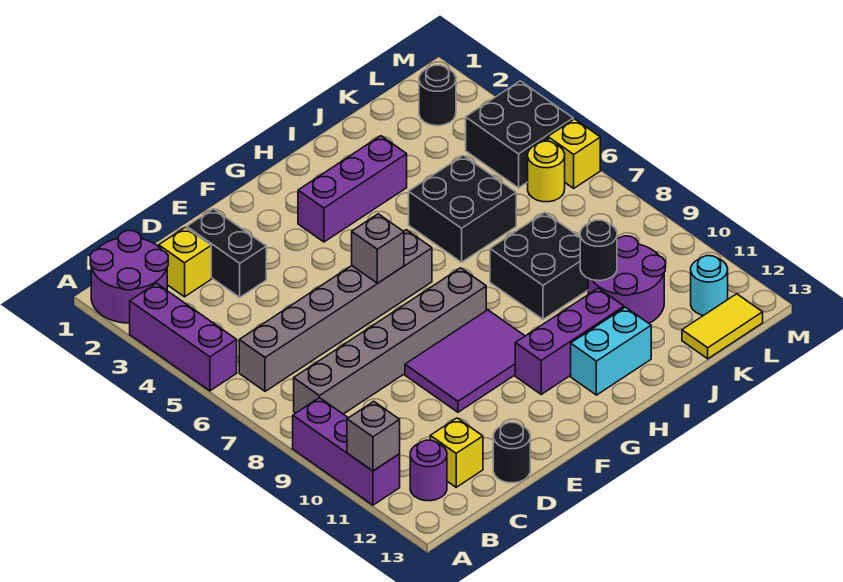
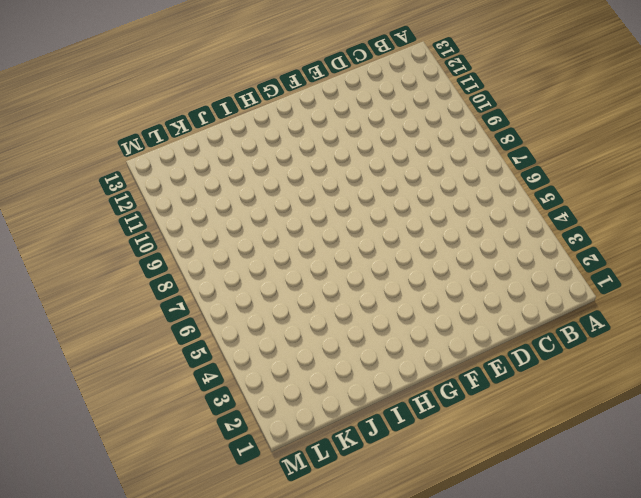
none -> purple 2x2 round brick [90,231,168,323]
none -> purple 1x3 brick [130,283,237,391]
none -> purple 1x3 brick [293,398,400,505]

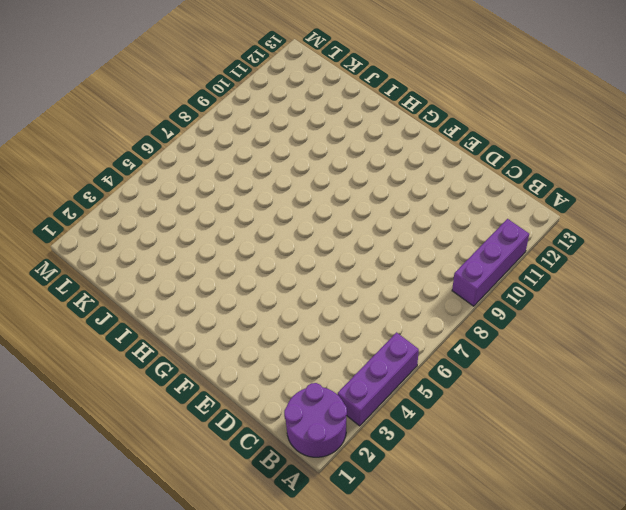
none -> grey 1x6 brick [239,230,432,391]
none -> grey 1x6 brick [294,268,486,414]
none -> purple 1x1 round brick [410,440,447,501]

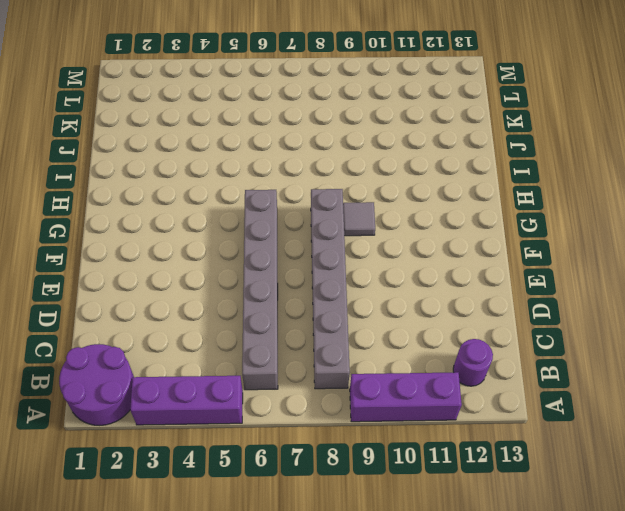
grey 1x1 tile [343,202,375,236] -> purple 2x3 tile [405,310,525,412]
none -> yellow 1x1 brick [159,227,211,297]
none -> yellow 1x1 brick [430,418,483,487]
none -> black 1x2 brick [187,209,266,297]

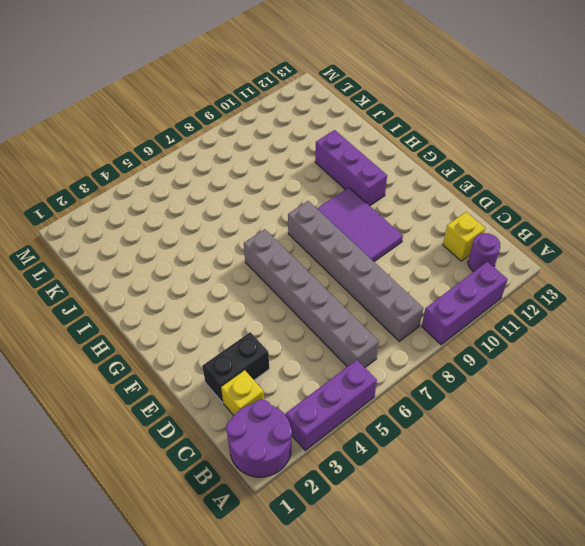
none -> black 1x1 round brick [493,422,530,483]
none -> purple 1x3 brick [298,136,407,242]
none -> cyan 1x2 brick [571,307,651,395]

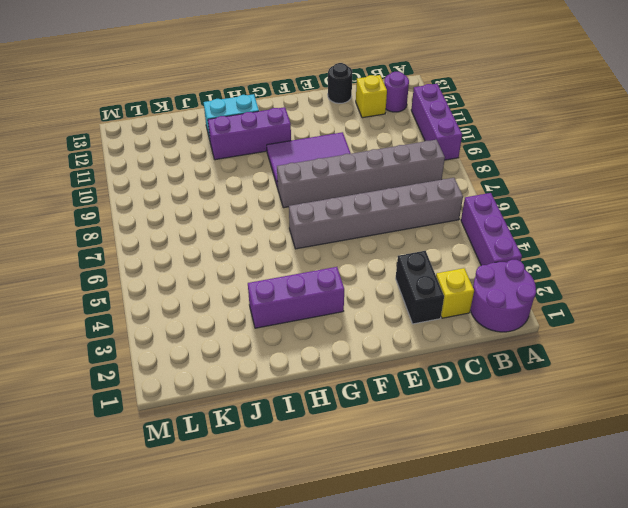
none -> black 2x2 brick [409,155,516,262]
none -> black 2x2 brick [490,213,588,319]
none -> purple 2x2 round brick [588,236,665,323]

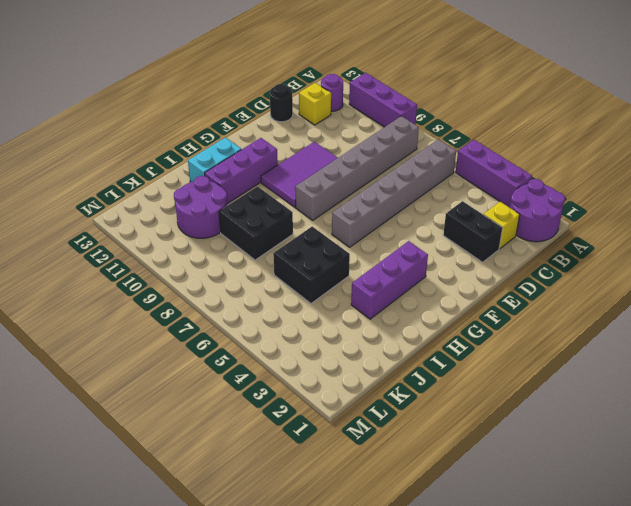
none -> yellow 1x2 tile [682,294,763,359]
none -> black 1x1 round brick [419,65,456,126]
none -> black 2x2 brick [466,81,573,188]

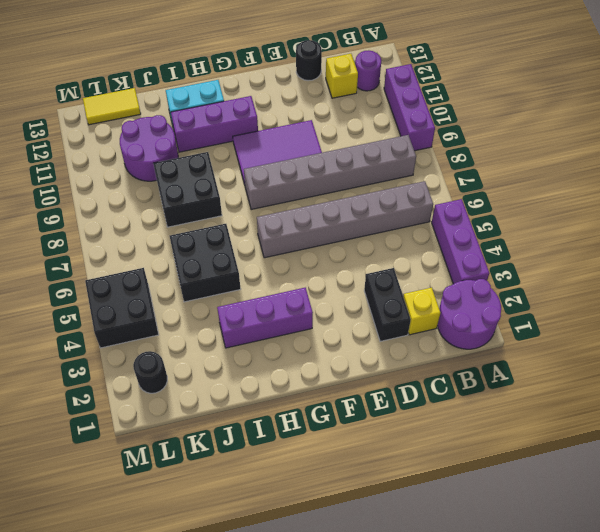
none -> yellow 1x1 round brick [528,141,565,202]
none -> cyan 1x1 round brick [691,256,728,315]
none -> yellow 1x1 brick [548,119,600,188]

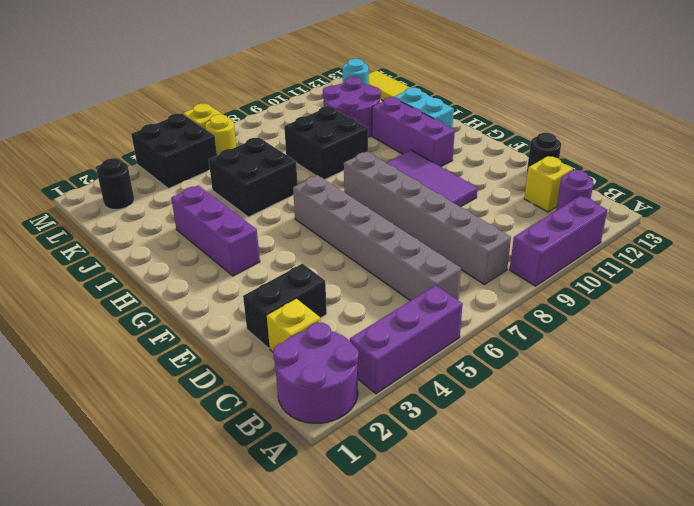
none -> grey 1x1 brick [347,401,400,471]
none -> grey 1x1 brick [352,214,404,283]
none -> black 1x1 round brick [580,220,617,281]

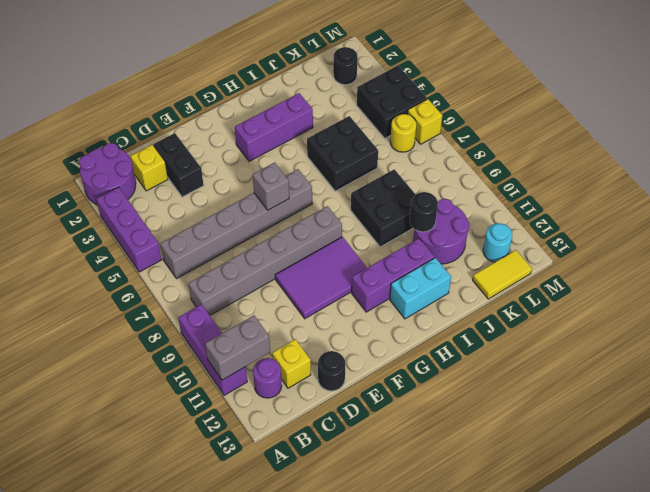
grey 1x2 brick [205,316,270,380] -> grey 1x1 brick [347,401,400,471]

